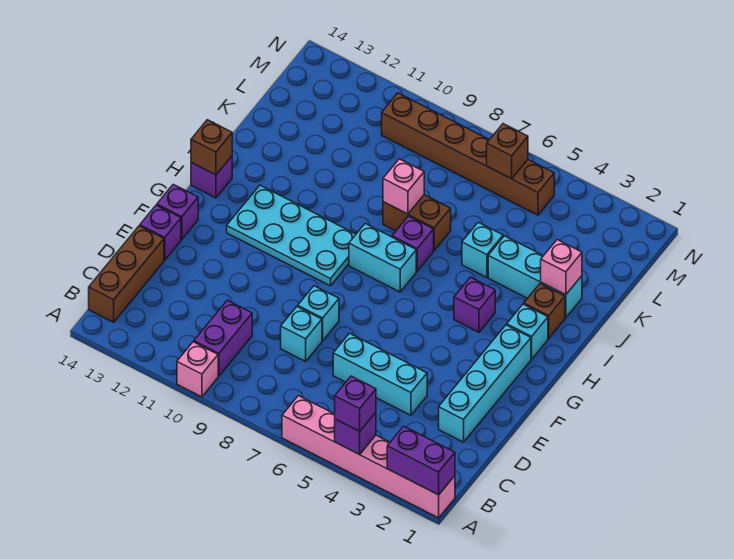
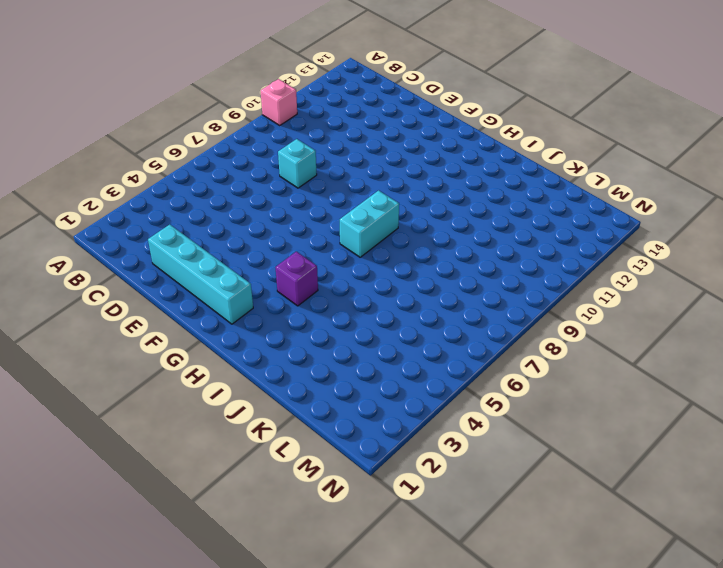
none -> pink 1x6 brick [282,396,455,518]
none -> purple 1x2 brick [194,300,252,376]
none -> brown 1x3 brick [89,226,164,322]

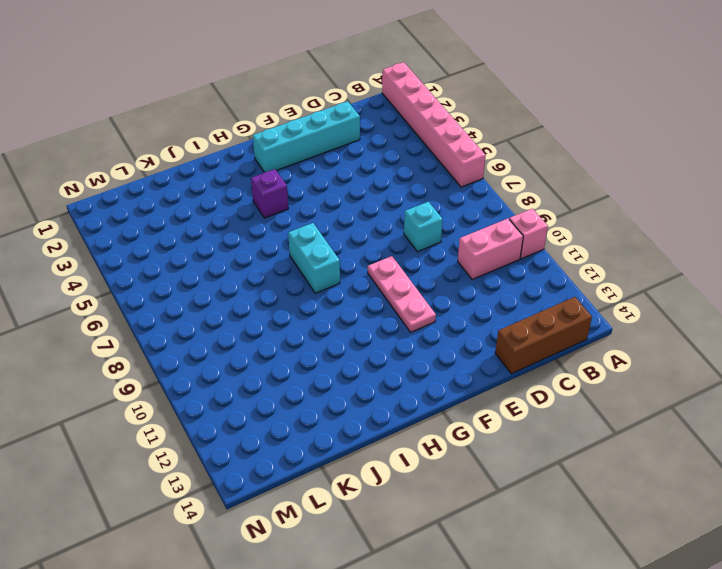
pink 1x2 brick [458,219,523,280] -> purple 1x2 brick [194,300,252,376]
pink 1x3 plate [368,256,436,332] -> none
none -> cyan 1x3 brick [333,333,427,415]
none -> cyan 1x1 brick [298,286,339,341]
none -> purple 1x1 brick [140,205,181,260]

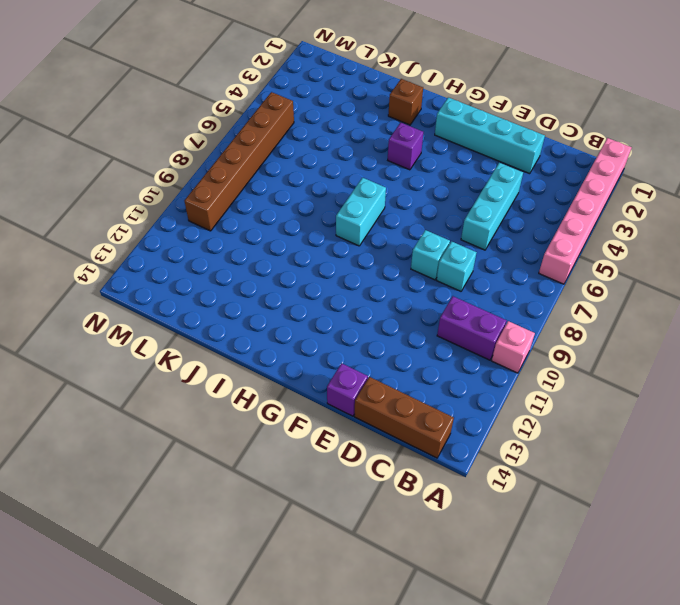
none -> purple 1x1 brick [157,184,198,239]
none -> cyan 2x4 plate [227,185,356,286]
none -> cyan 1x1 brick [507,304,548,359]

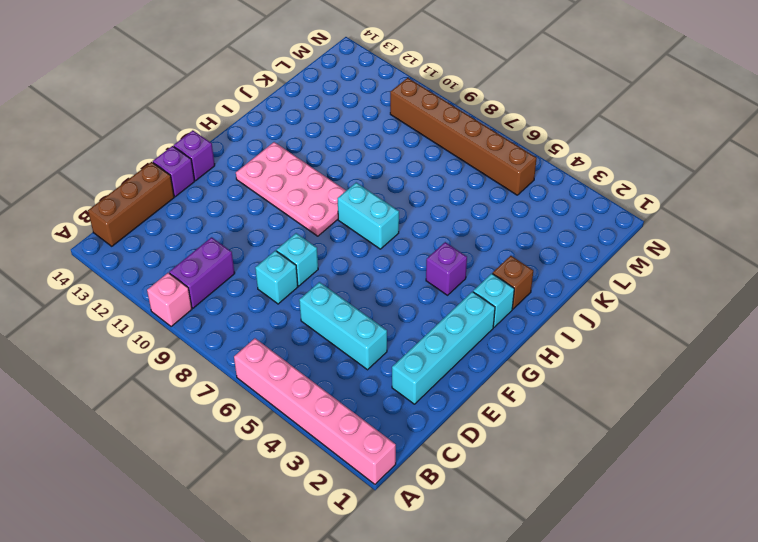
pink 2x4 plate [236,142,346,236] -> cyan 2x4 plate [227,185,356,286]
none -> purple 1x1 brick [191,156,232,198]
none -> purple 1x1 brick [392,216,434,271]
none -> cyan 1x3 brick [488,236,582,318]

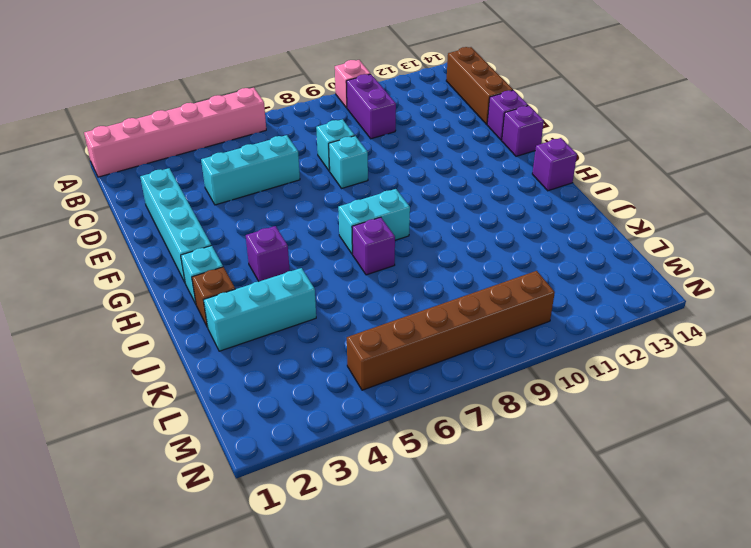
none -> cyan 2x4 plate [227,185,356,286]
none -> cyan 1x1 brick [462,222,503,277]
none -> brown 1x2 brick [383,195,451,250]

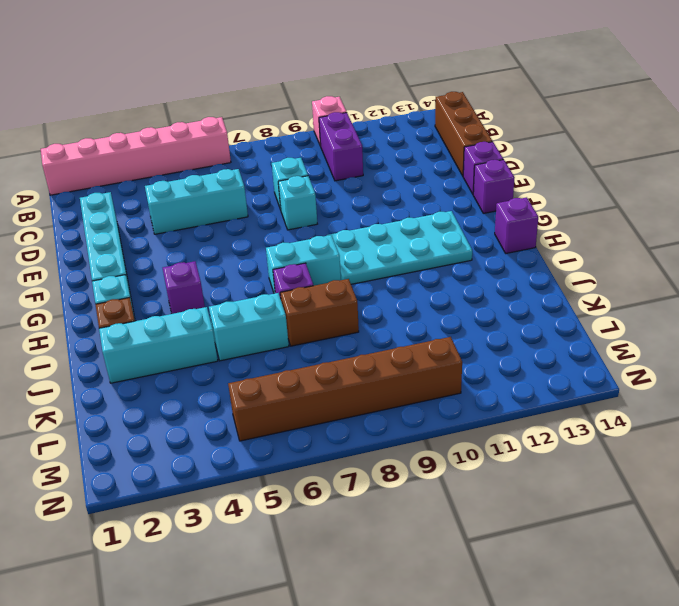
cyan 1x2 brick [209,293,289,361] -> cyan 1x1 brick [462,222,503,277]
none -> purple 1x2 brick [387,426,455,495]
none -> purple 1x1 brick [335,412,376,454]
none -> brown 1x1 brick [191,120,232,175]

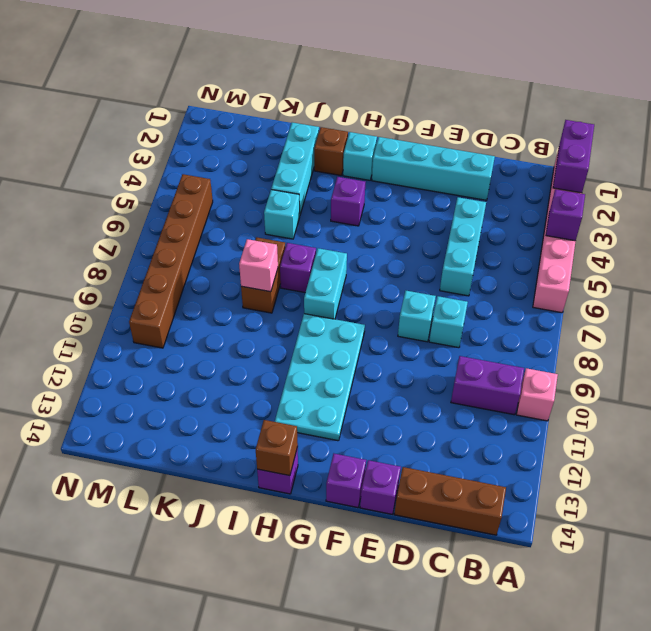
none -> pink 1x1 brick [541,240,582,295]
none -> brown 1x1 brick [487,124,528,179]
none -> purple 1x1 brick [335,376,376,431]

